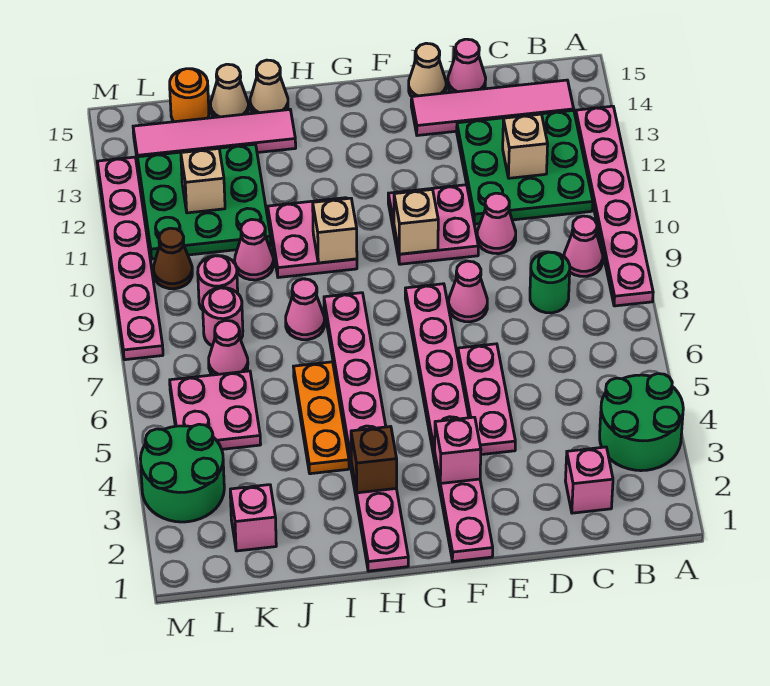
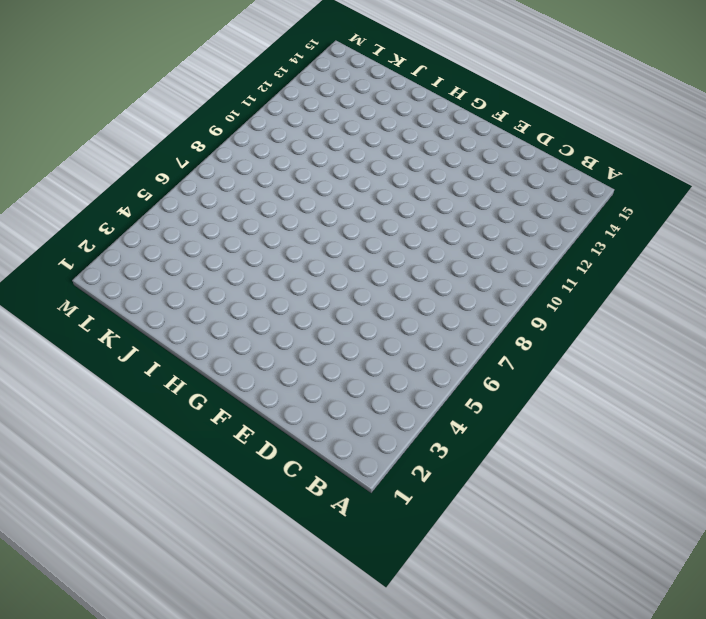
none -> green 2x2 round brick [600,374,683,471]
none -> pink 1x6 plate [576,106,653,306]
none -> pink 1x1 cone [564,216,603,276]
none -> green 3x3 plate [457,110,593,224]

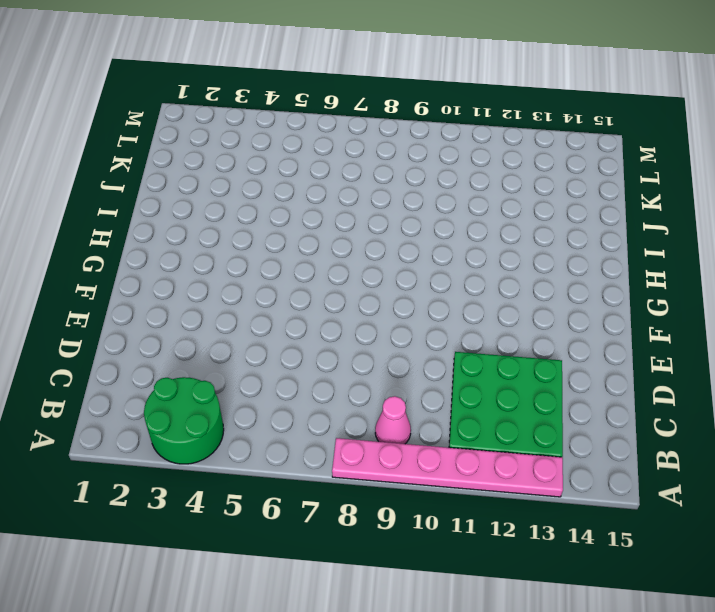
none -> pink 1x4 tile [411,80,574,136]
none -> pink 1x1 brick [565,447,613,513]
none -> green 1x1 round brick [530,252,570,313]
none -> pink 1x1 cone [477,193,516,254]

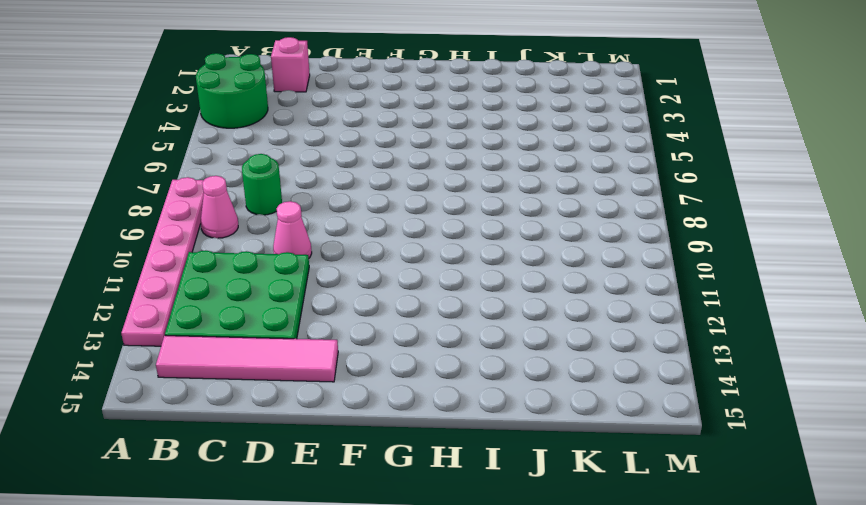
none -> pink 1x1 cone [448,39,486,92]
none -> pink 1x3 plate [458,344,515,455]
none -> pink 1x1 cone [449,261,487,322]
none -> pink 2x2 plate [388,185,478,264]

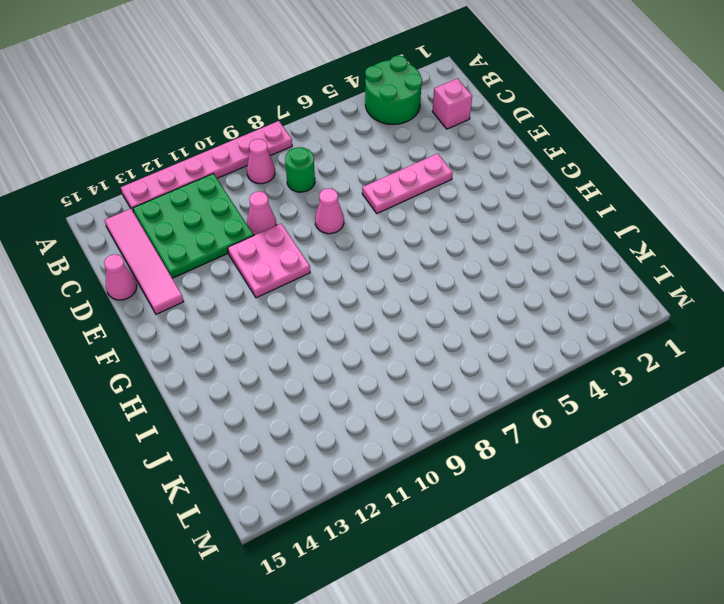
none -> tan 1x1 cone [409,43,446,97]
none -> pink 1x8 plate [405,284,493,562]
none -> pink 1x8 plate [324,293,408,571]
none -> pink 2x2 plate [268,198,357,278]

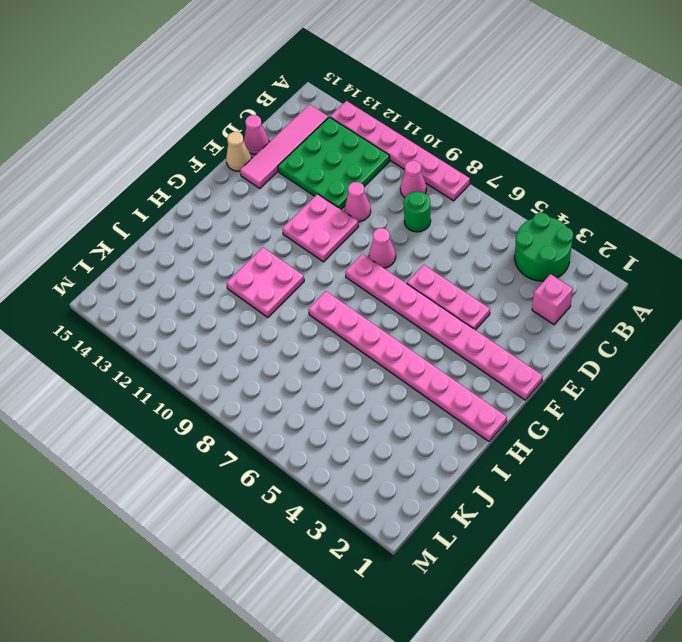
none -> orange 1x3 plate [293,362,349,474]
none -> pink 1x1 cone [286,279,325,340]
none -> pink 1x4 tile [133,110,296,163]
none -> tan 1x1 cone [250,60,288,113]

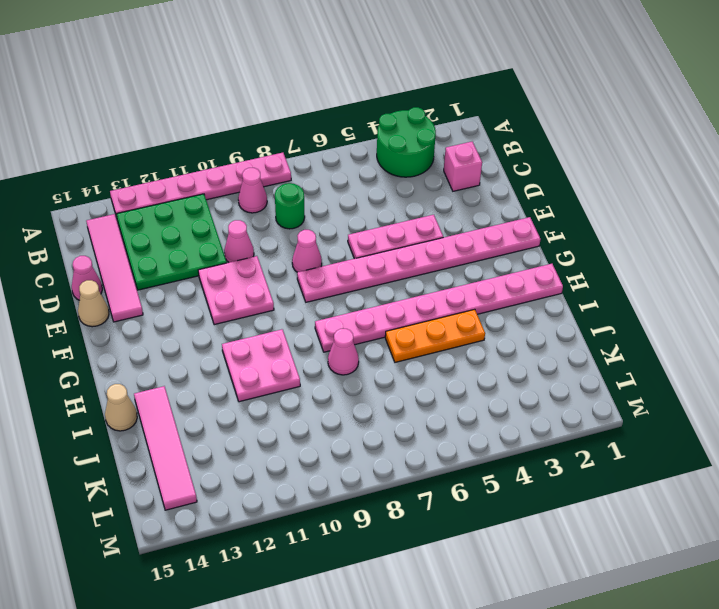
none -> pink 1x1 cone [235,219,273,280]
none -> green 3x3 plate [138,144,271,259]
none -> tan 1x1 cone [211,64,249,117]
none -> pink 1x1 brick [230,485,276,551]

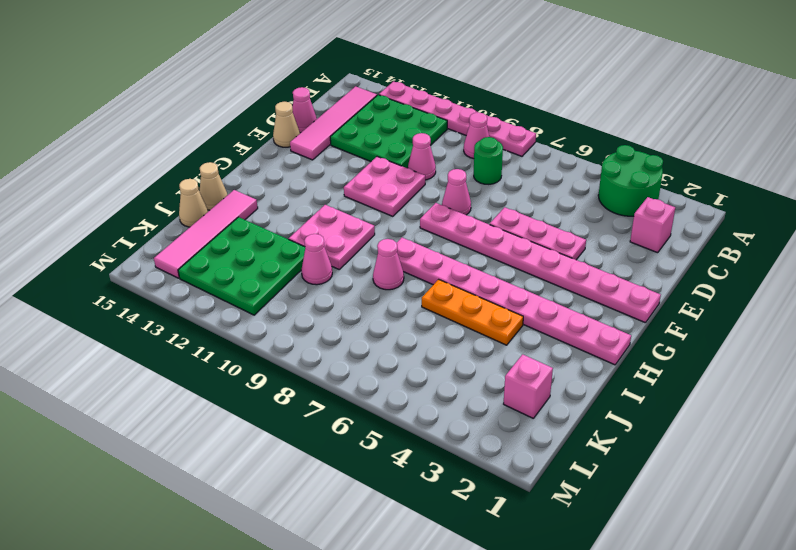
none -> pink 2x2 plate [170,371,261,449]
none -> pink 1x1 cone [209,320,248,375]
none -> pink 1x1 round brick [203,288,243,346]
none -> pink 1x1 round brick [198,256,238,310]

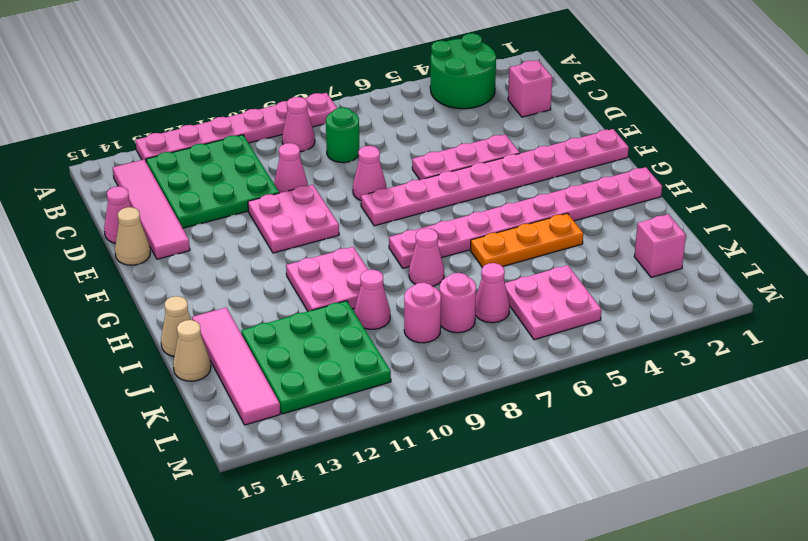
none -> orange 1x1 round brick [170,69,209,122]
none -> green 2x2 round brick [140,424,224,522]
none -> brown 1x1 cone [153,228,192,289]
none -> pink 1x6 plate [97,157,163,360]

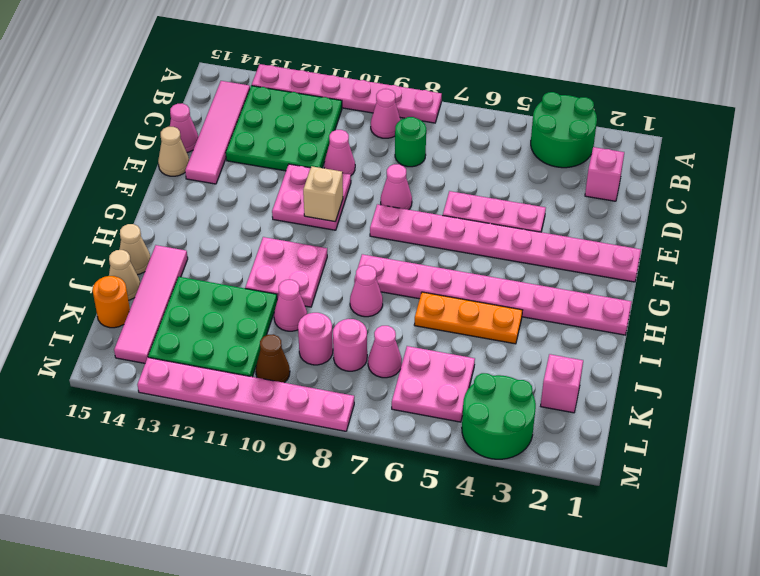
none -> tan 1x1 brick [503,114,548,178]
none -> pink 1x1 brick [435,417,481,484]
none -> brown 1x1 brick [351,427,397,493]
none -> tan 1x1 brick [313,198,357,263]

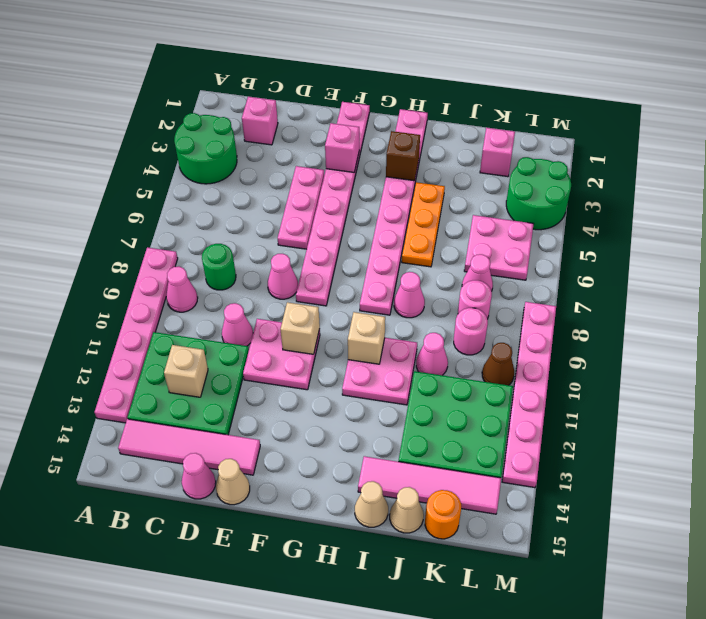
none -> tan 1x1 brick [181,149,225,213]

